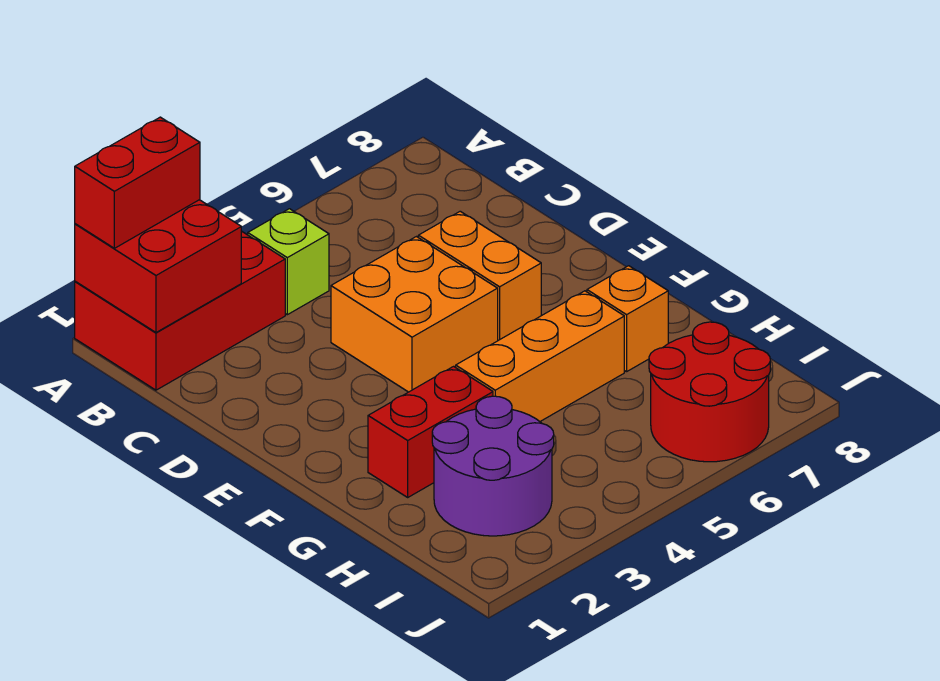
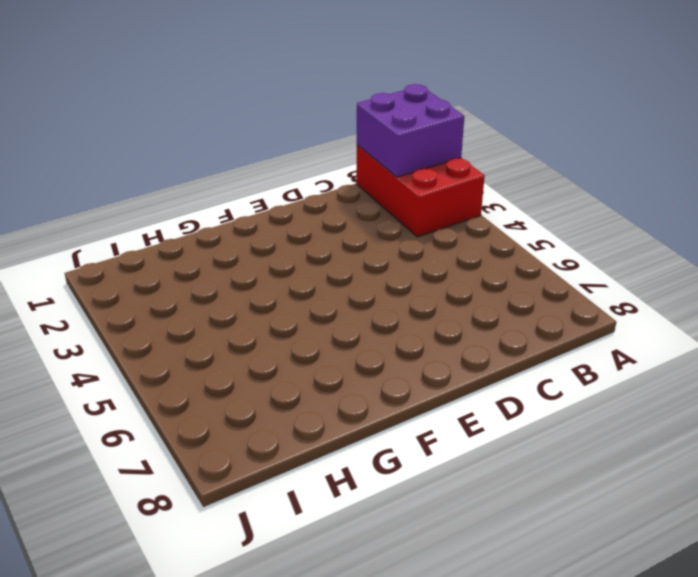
purple 2x2 brick [357,84,464,177] -> red 2x2 brick [75,200,241,332]
none -> lime 1x1 brick [248,209,329,315]
none -> orange 2x2 brick [331,237,498,392]

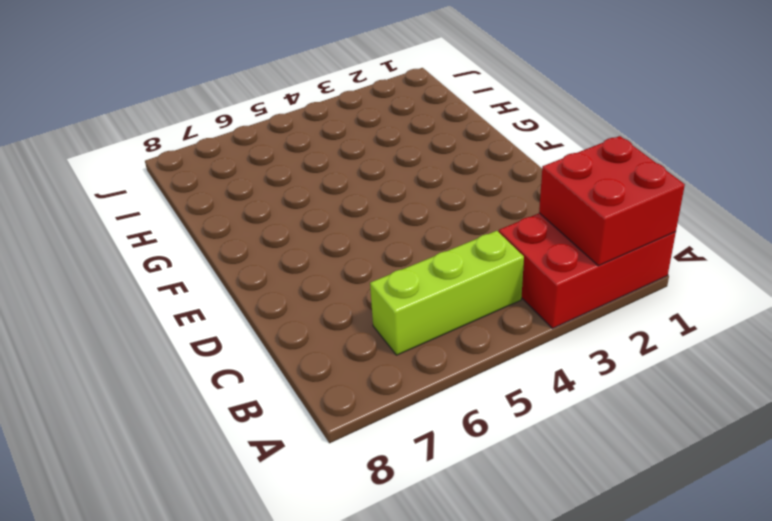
lime 1x3 brick [370,231,524,355] -> lime 1x1 brick [248,209,329,315]
none -> orange 2x2 brick [331,237,498,392]
none -> orange 1x2 brick [418,211,541,340]

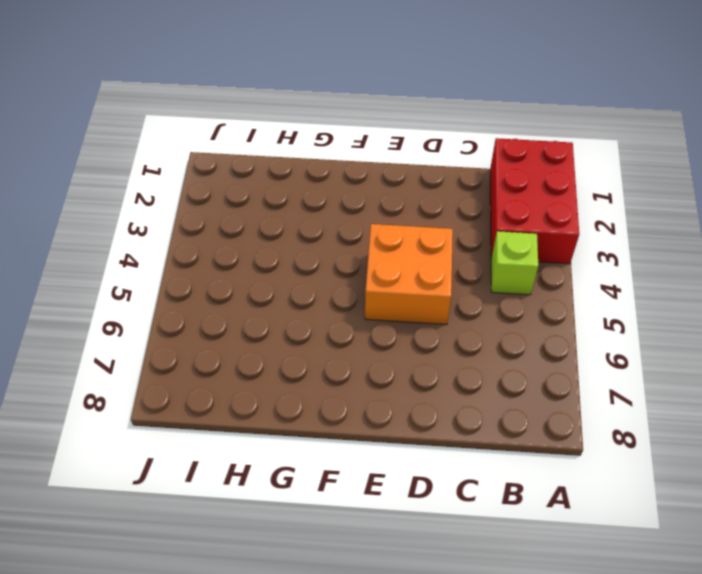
none -> orange 1x2 brick [418,211,541,340]
none -> red 1x2 brick [368,366,493,497]

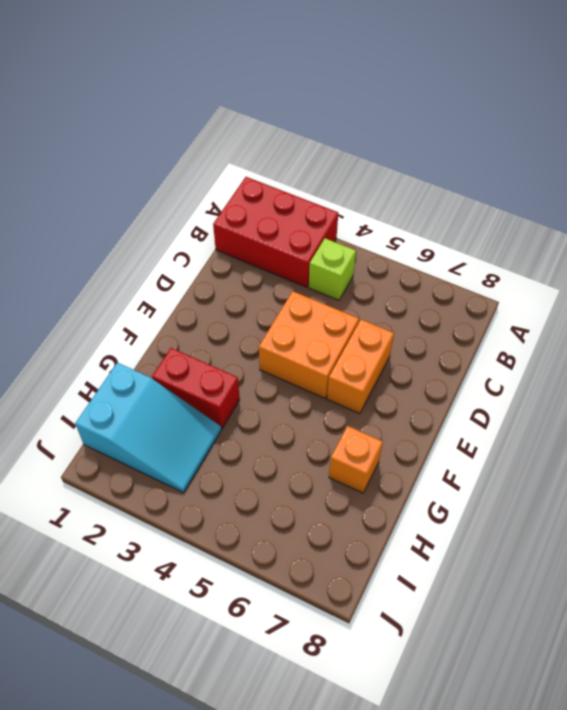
cyan 2x3 slope [75,363,221,493] -> purple 2x2 round brick [432,396,554,536]
none -> orange 1x3 brick [456,291,624,421]
none -> red 2x2 round brick [649,322,770,462]

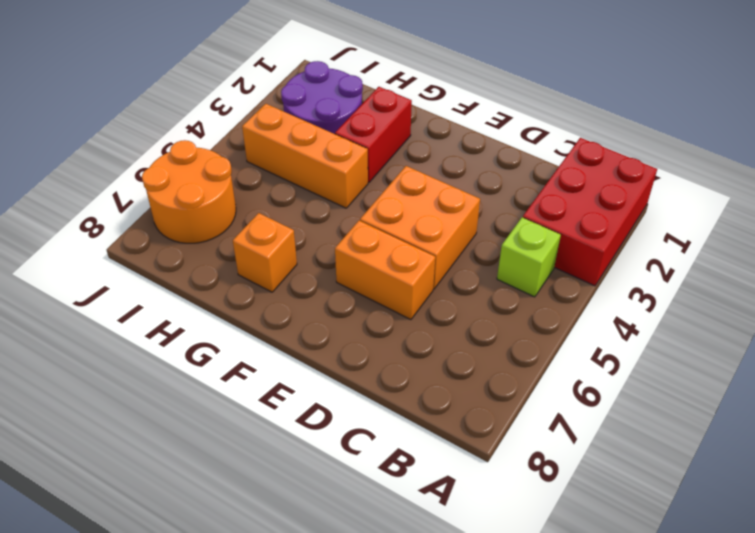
orange 1x3 brick [242,104,368,208] -> orange 1x3 brick turned to [456,291,624,421]
orange 2x2 round brick [142,140,236,243] -> red 2x2 round brick [649,322,770,462]
none -> red 2x2 brick [75,200,241,332]
none -> red 1x2 brick [75,117,200,248]

